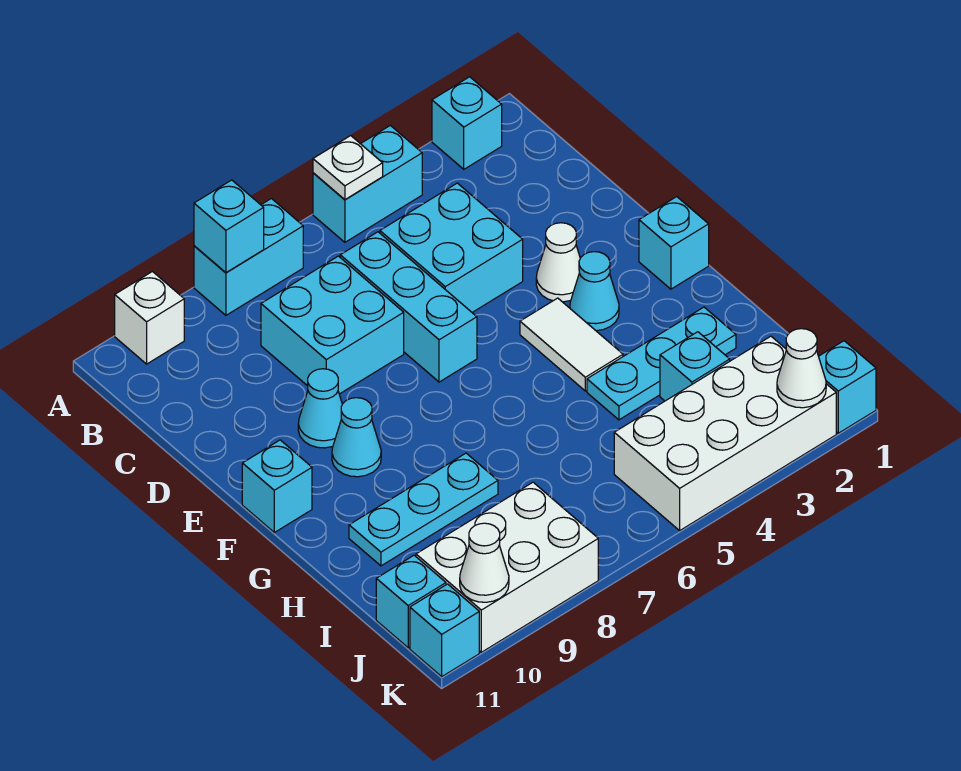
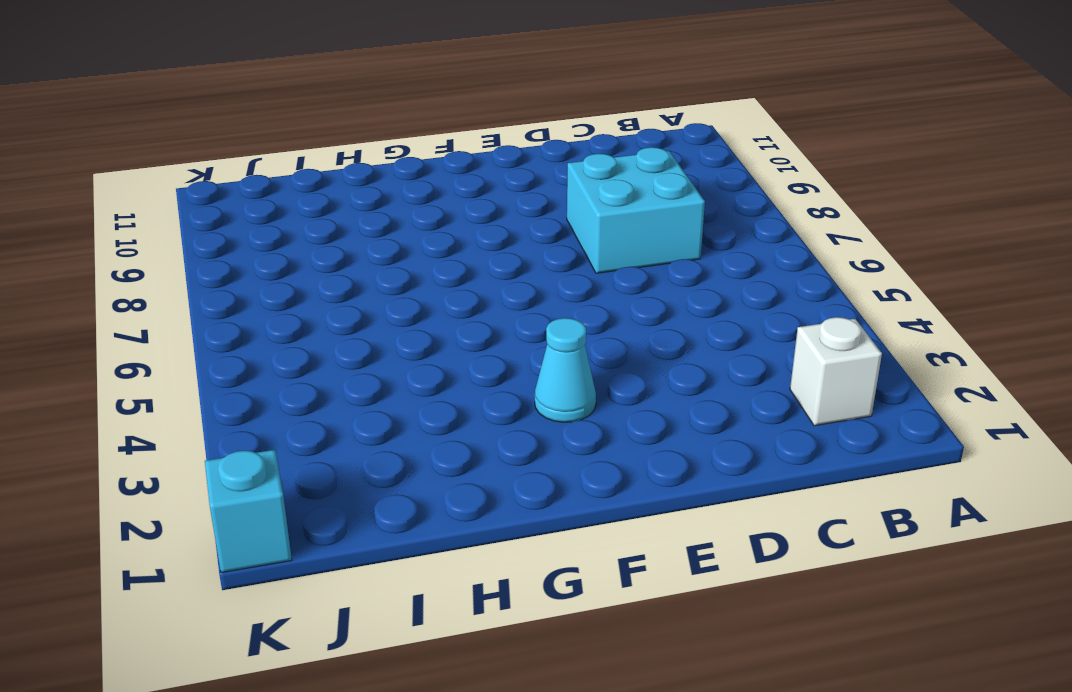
white 1x1 brick [790,317,882,426] -> white 1x1 brick moved to [115,272,184,364]
none -> cyan 1x1 brick [432,77,502,169]
none -> cyan 1x2 brick [313,125,422,242]
none -> cyan 1x2 brick [194,199,303,315]

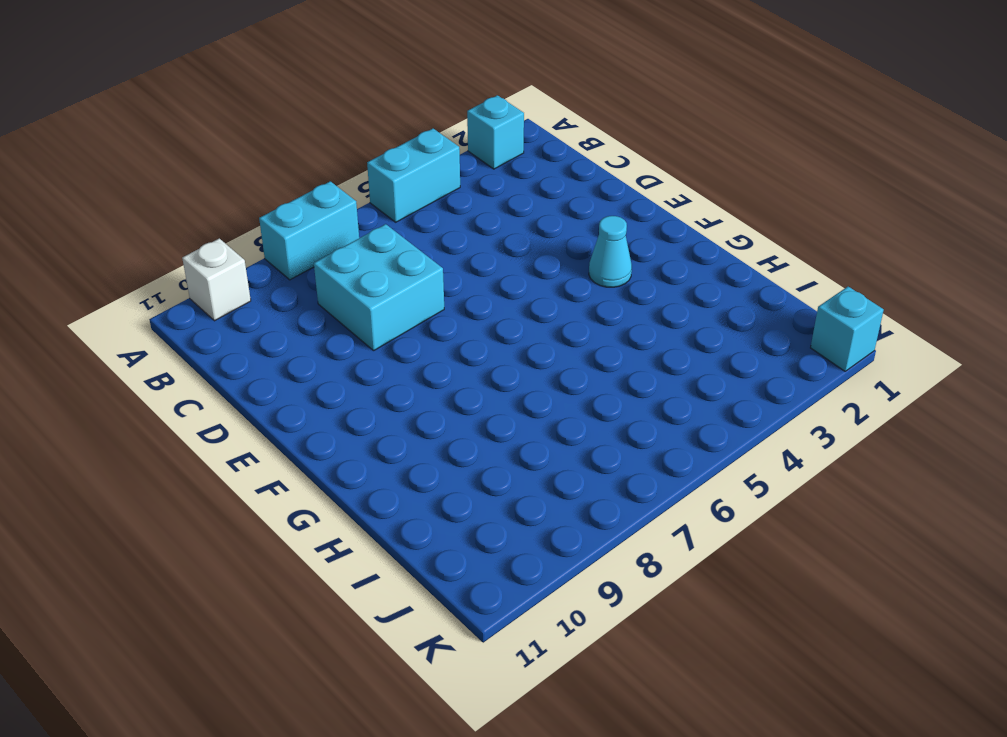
none -> cyan 2x2 brick [380,183,523,312]
none -> cyan 1x3 brick [340,232,477,382]
none -> white 1x1 cone [536,223,580,302]

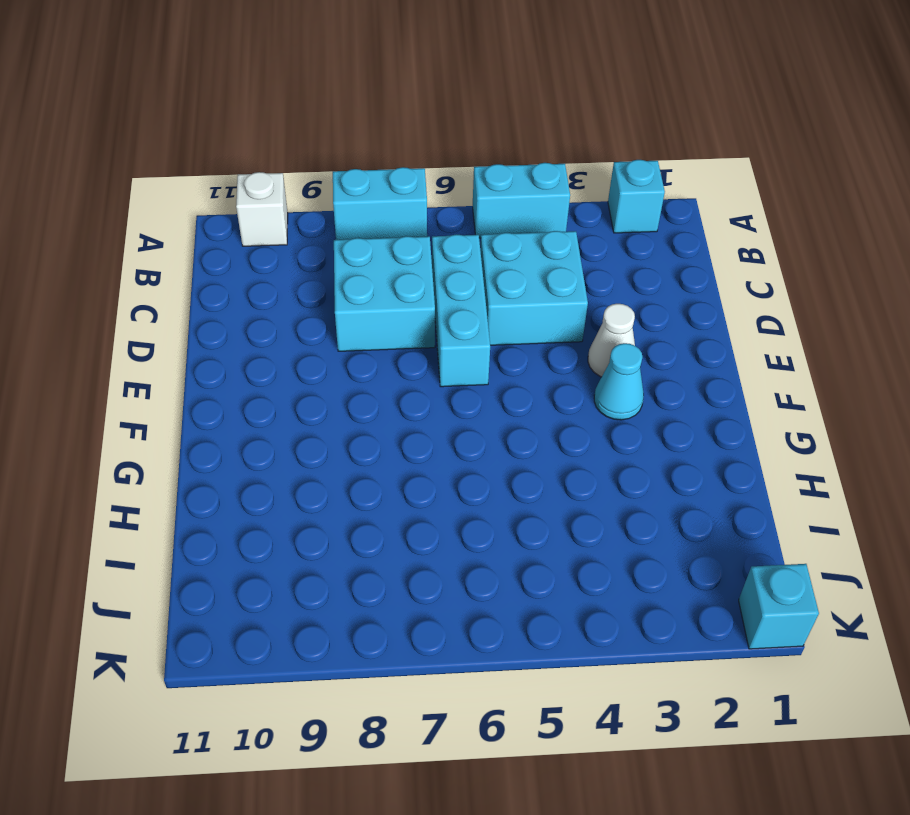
none -> cyan 1x1 cone [298,369,342,448]
none -> cyan 1x1 brick [639,197,709,289]
none -> white 1x2 tile [520,298,623,391]

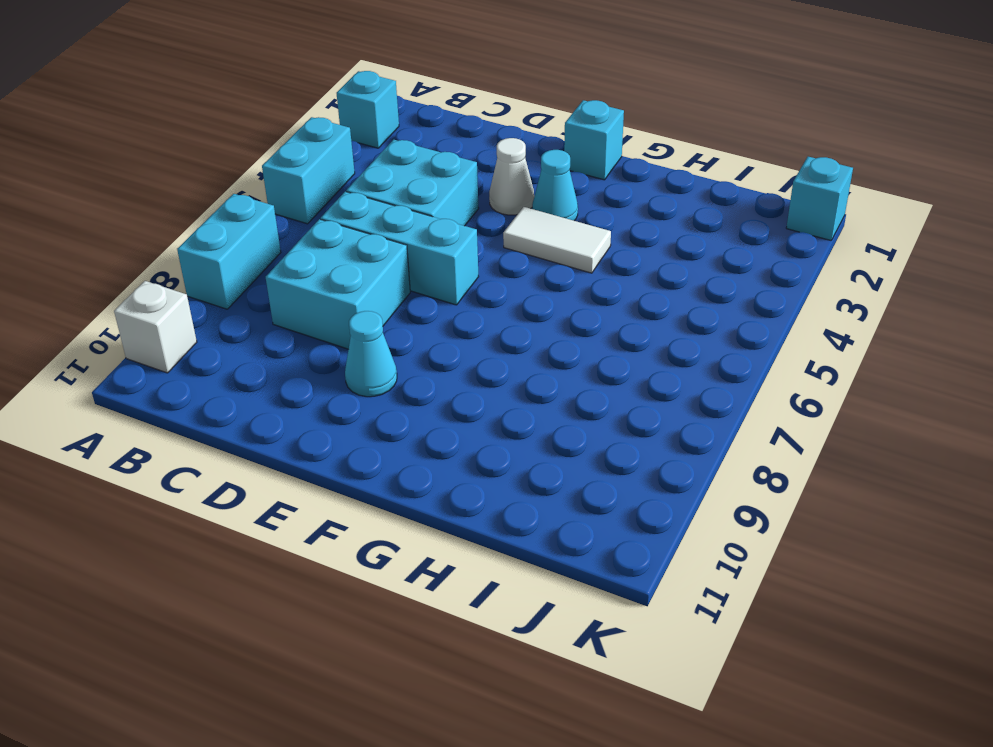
none -> cyan 1x1 cone [332,398,381,477]
none -> cyan 1x1 brick [242,440,312,532]
none -> cyan 1x3 plate [587,307,736,420]

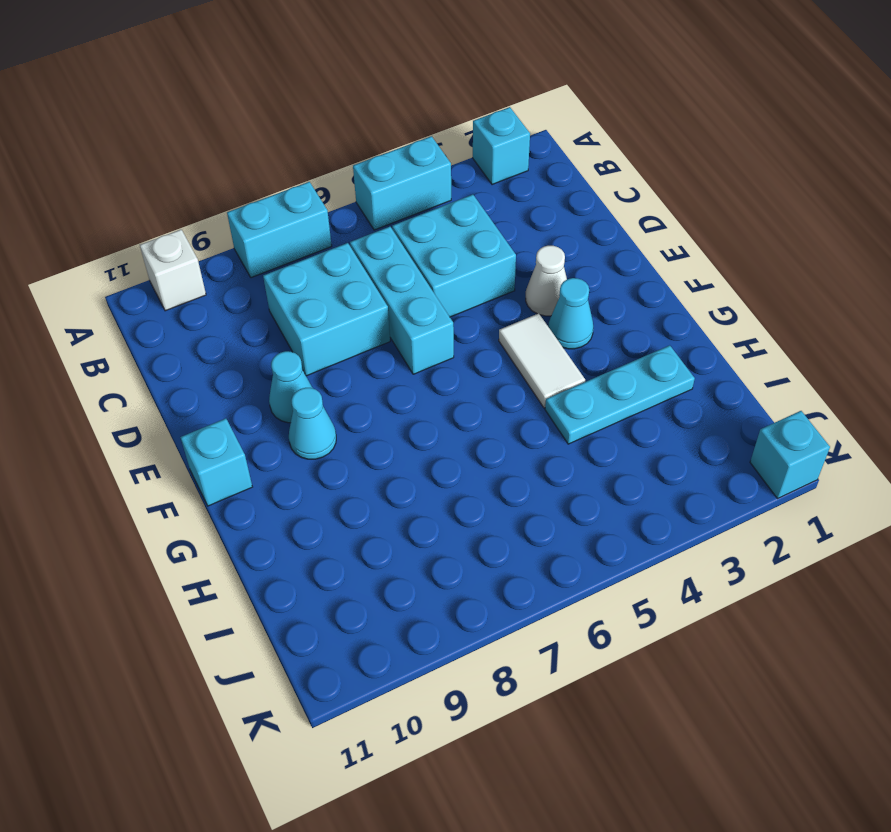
none -> cyan 1x1 brick [639,197,709,289]
none -> cyan 1x3 plate [349,453,498,566]
none -> cyan 1x1 brick [660,332,730,401]

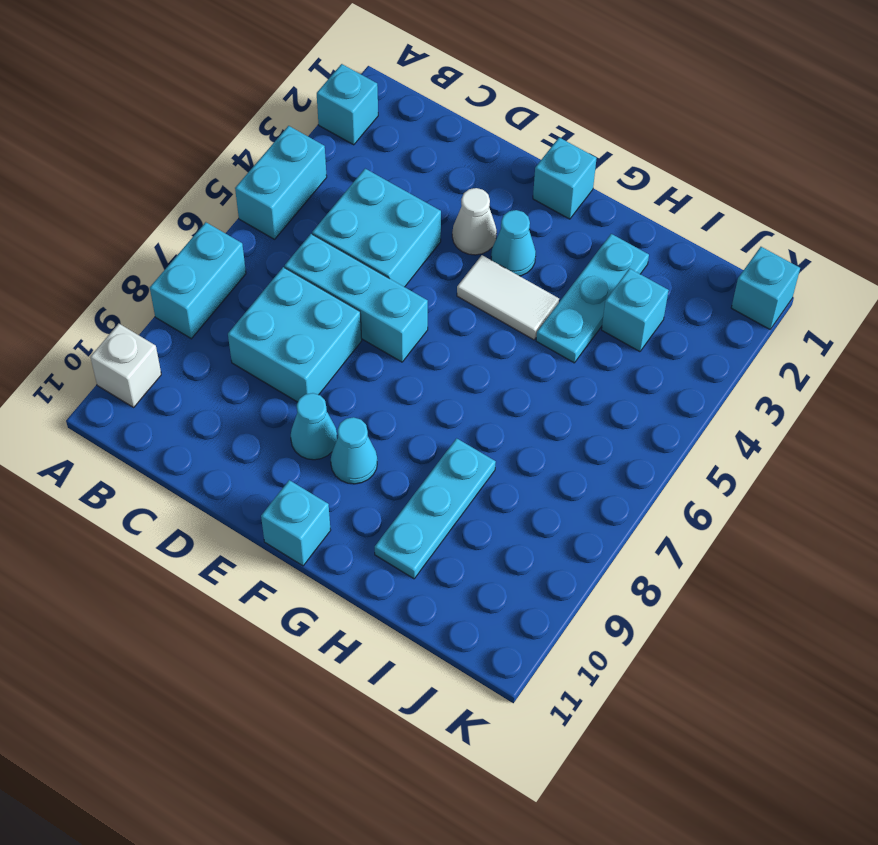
none -> white 2x4 brick [614,336,836,530]
none -> white 2x3 brick [416,482,598,652]
none -> cyan 1x1 brick [376,555,446,648]

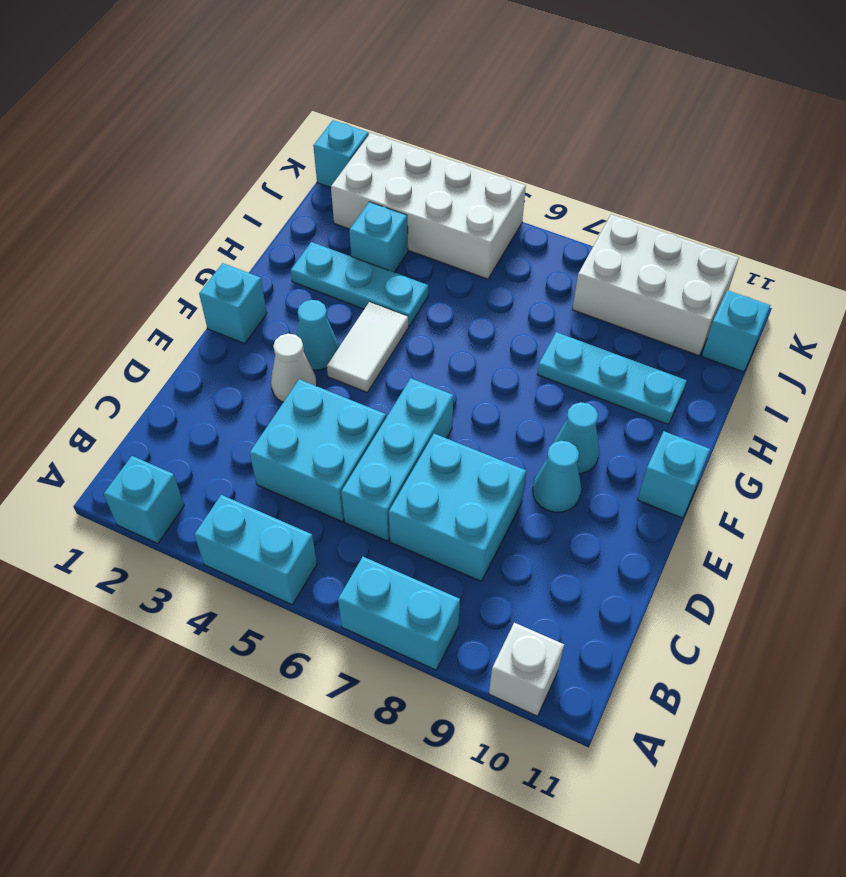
none -> cyan 1x1 brick [410,584,479,677]
none -> white 1x1 plate [313,136,383,200]
none -> cyan 1x1 brick [194,180,264,273]

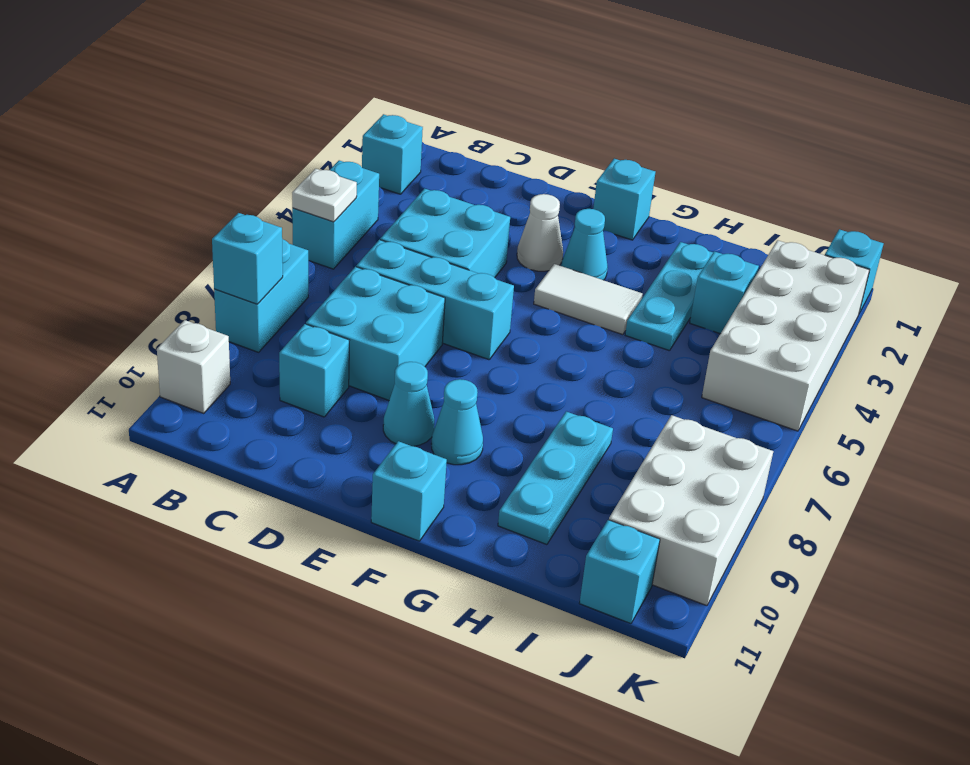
cyan 1x1 brick [279,324,350,417] -> cyan 1x1 brick moved to [410,584,479,677]
none -> white 1x1 cone [777,329,826,408]
none -> white 1x1 cone [460,523,509,602]

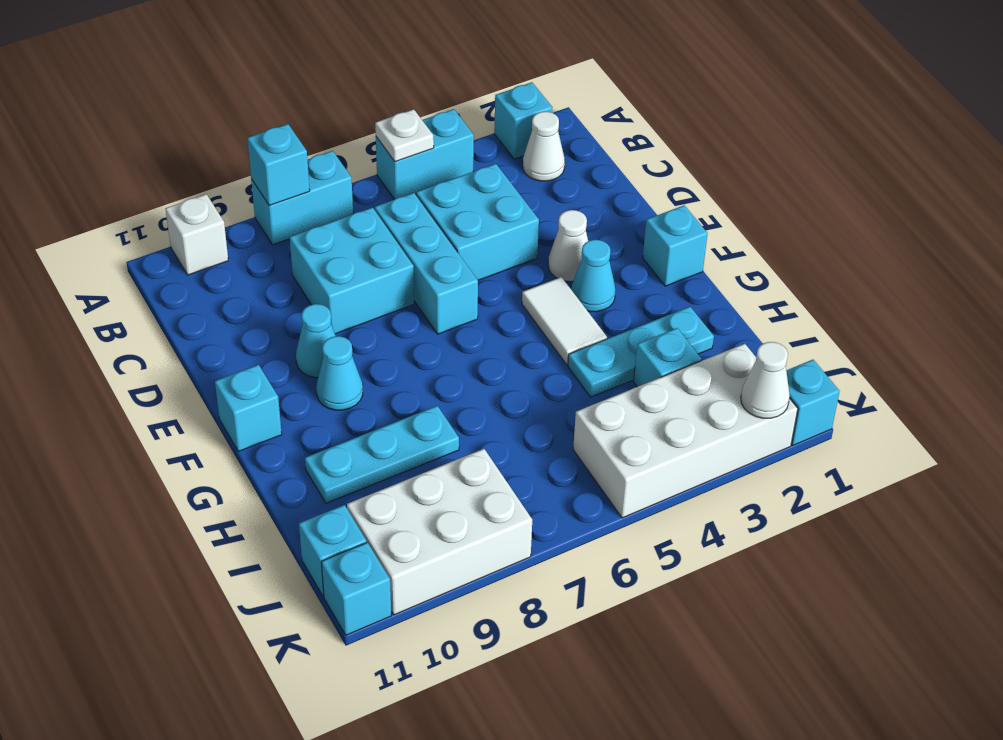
white 1x1 cone [523,112,565,181] -> white 1x1 cone moved to [460,523,509,602]

